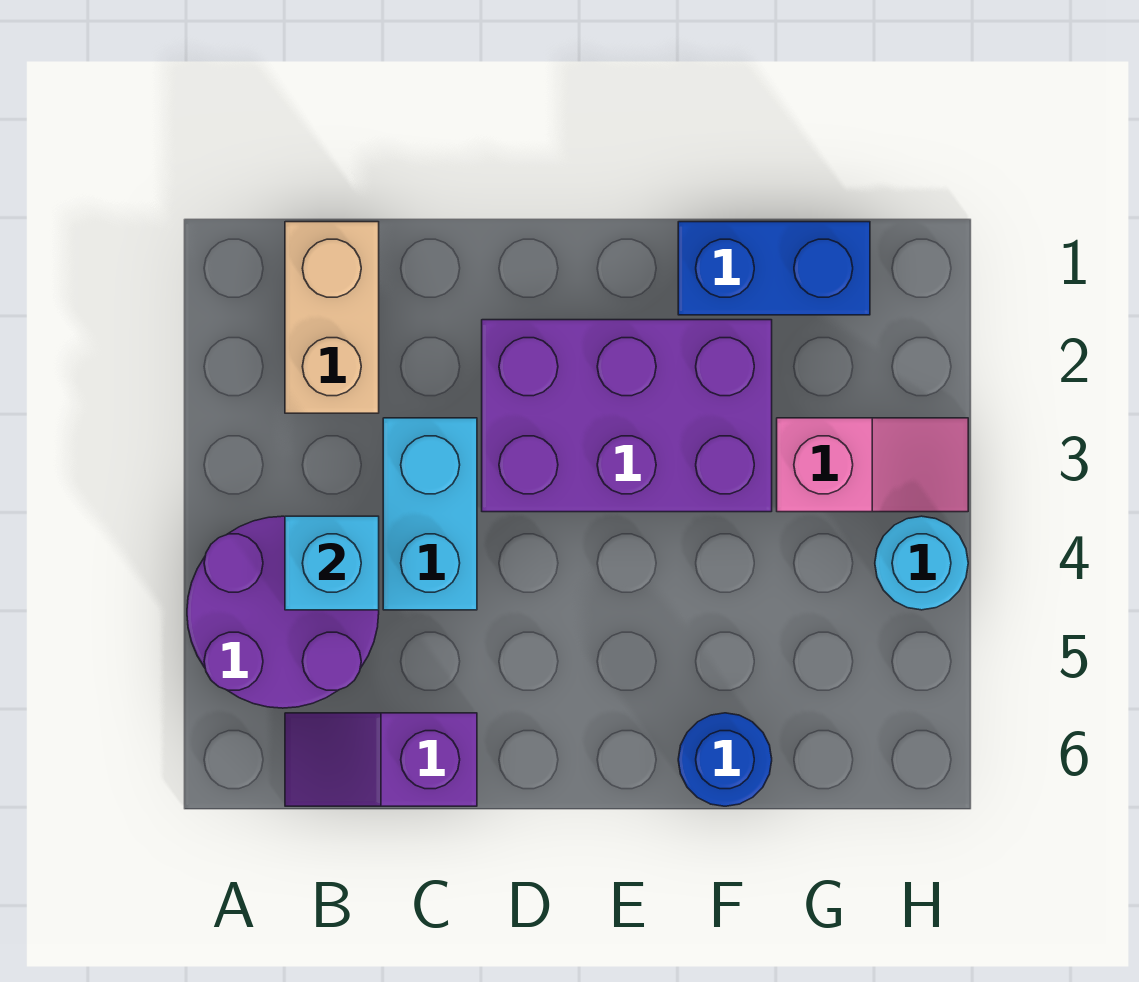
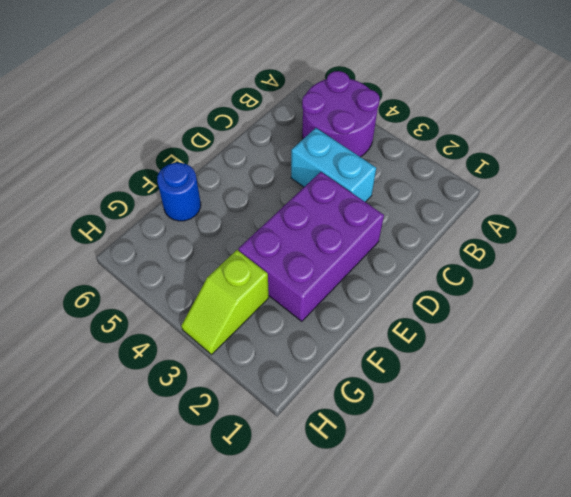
lime 1x2 slope [181,250,269,355] -> pink 1x2 slope [777,418,968,512]
none -> tan 1x2 brick [285,222,379,413]
none -> purple 1x2 slope [285,713,477,806]

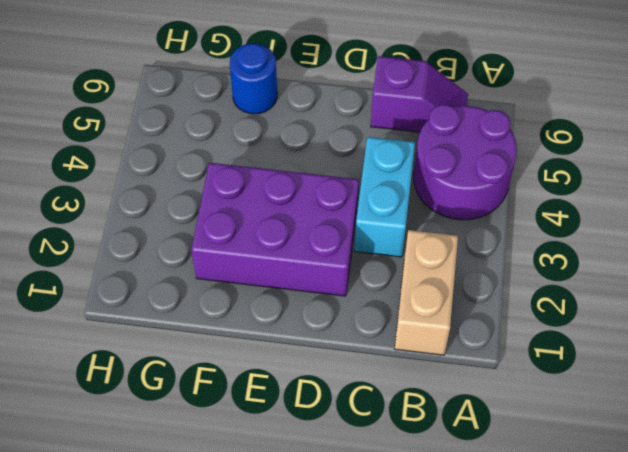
none -> blue 1x2 brick [678,222,870,315]
none -> pink 1x2 slope [777,418,968,512]

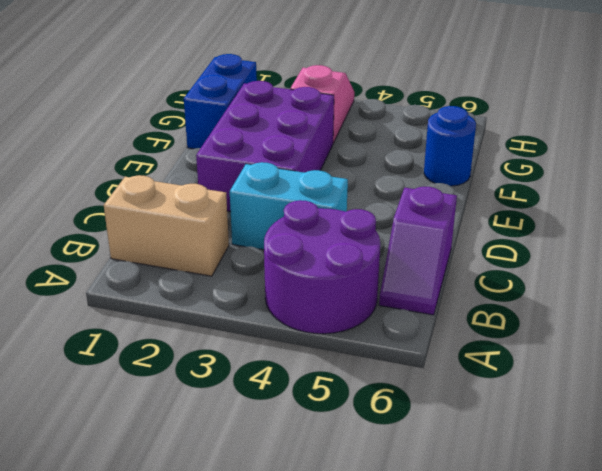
none -> cyan 1x1 round brick [875,516,968,610]
none -> cyan 1x1 brick [285,516,379,610]

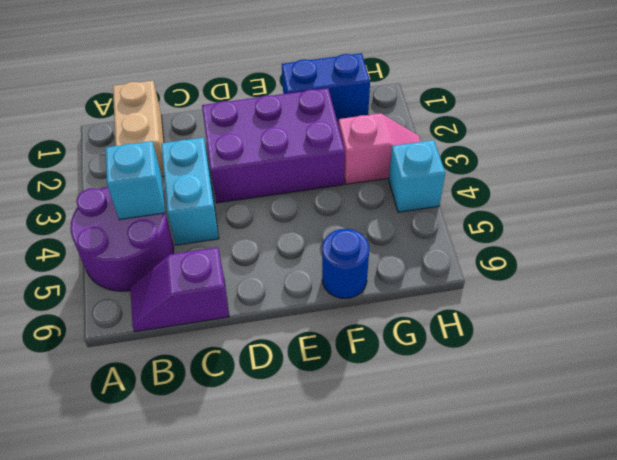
cyan 1x1 brick [389,140,445,212] -> cyan 1x1 round brick [875,516,968,610]

